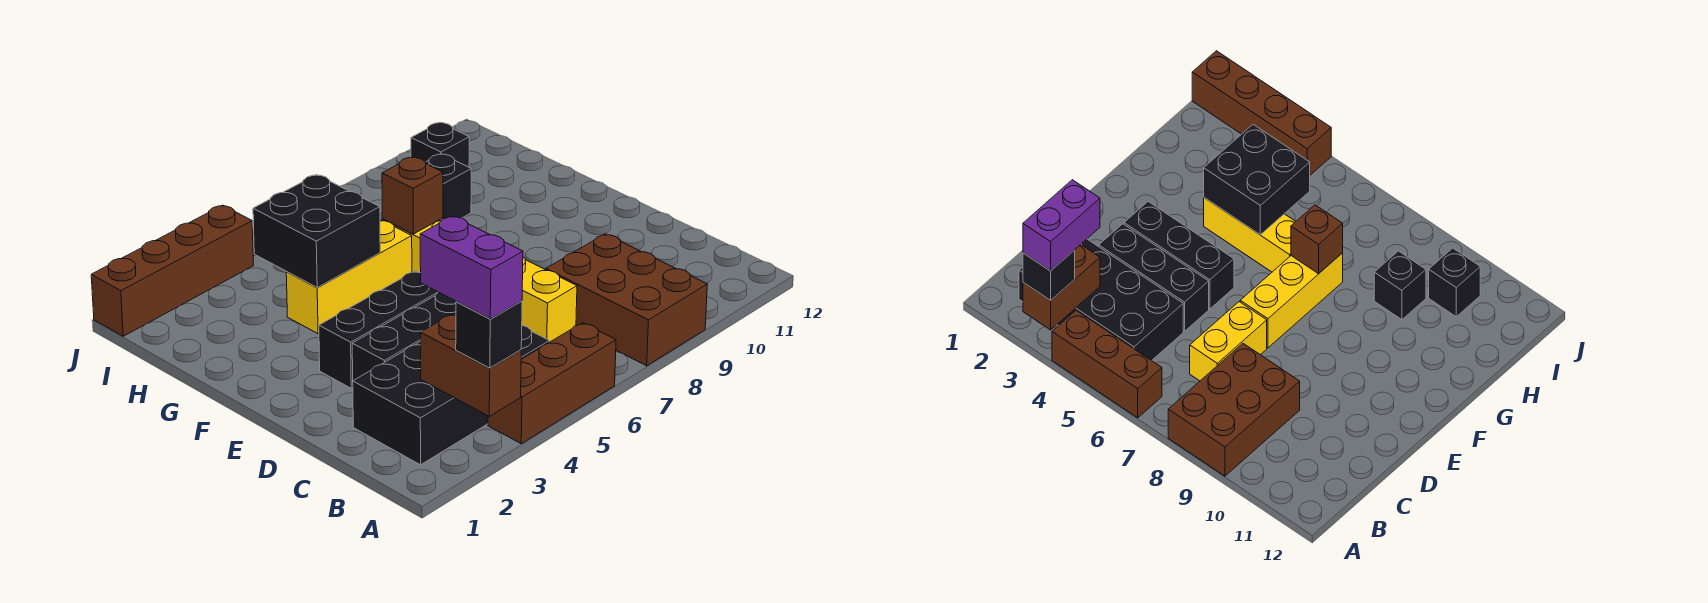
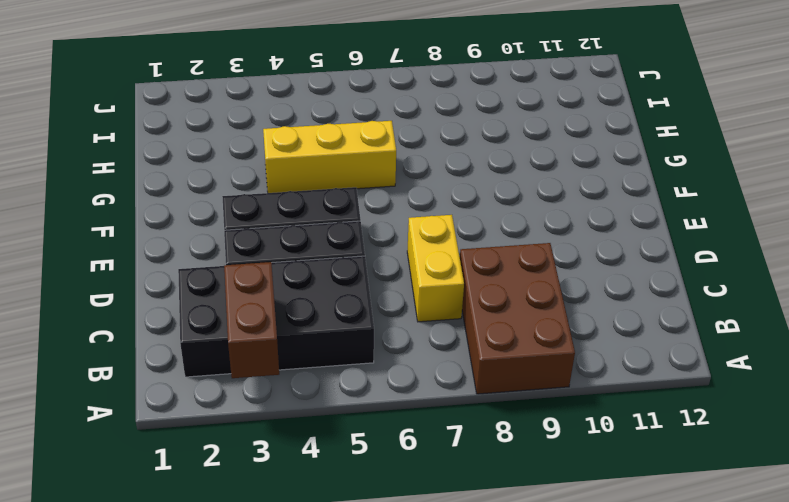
none -> brown 1x3 brick [488,323,616,444]
none -> yellow 1x3 brick [1240,253,1343,348]
none -> black 1x1 brick [426,154,471,219]

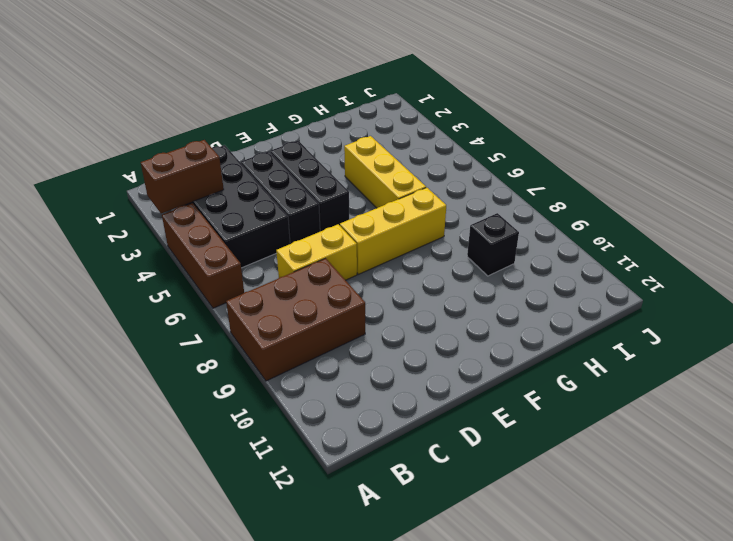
none -> black 1x1 brick [411,123,469,167]
none -> brown 1x4 brick [91,205,254,336]
none -> black 2x2 brick [253,175,380,287]

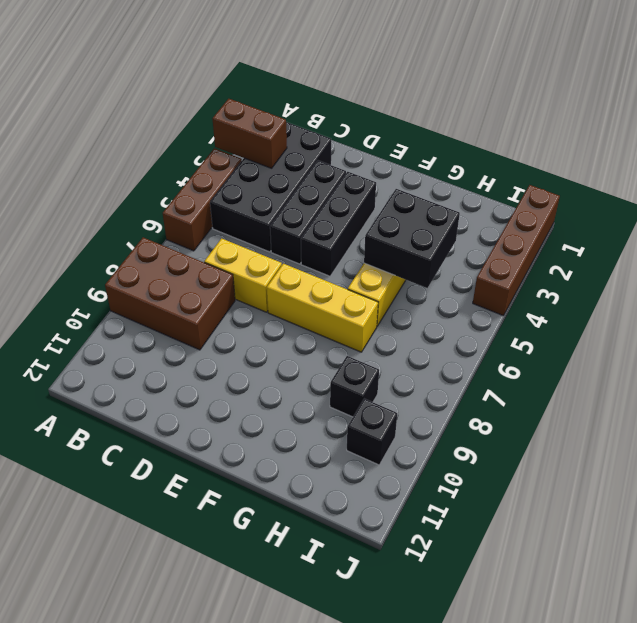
none -> brown 1x1 brick [382,157,443,234]
none -> black 1x1 brick [456,301,522,368]
none -> purple 1x2 brick [420,216,523,319]

